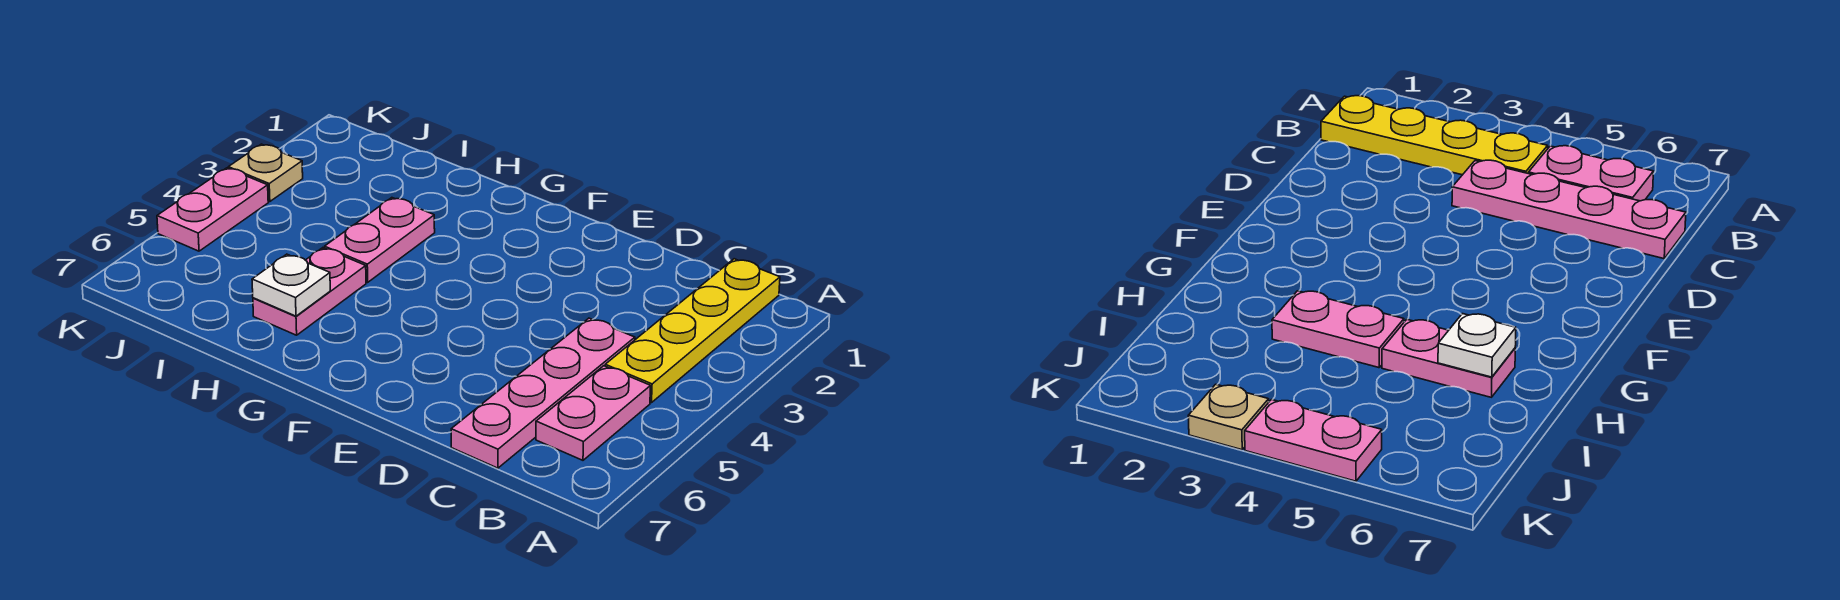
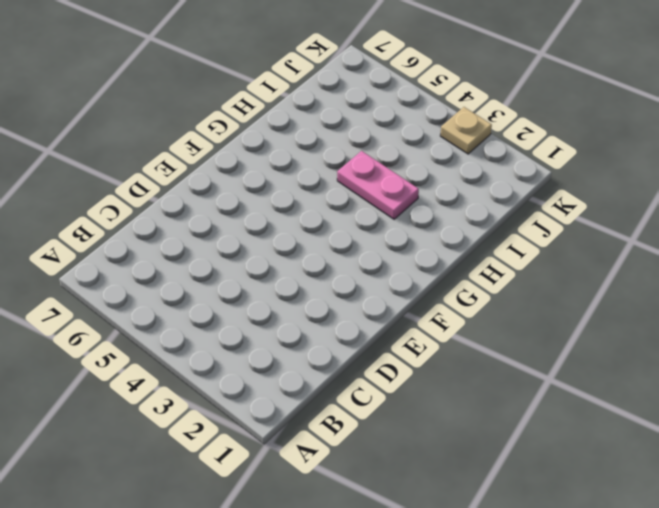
none -> yellow 1x4 plate [605,259,780,403]
none -> pink 1x2 plate [536,366,651,460]

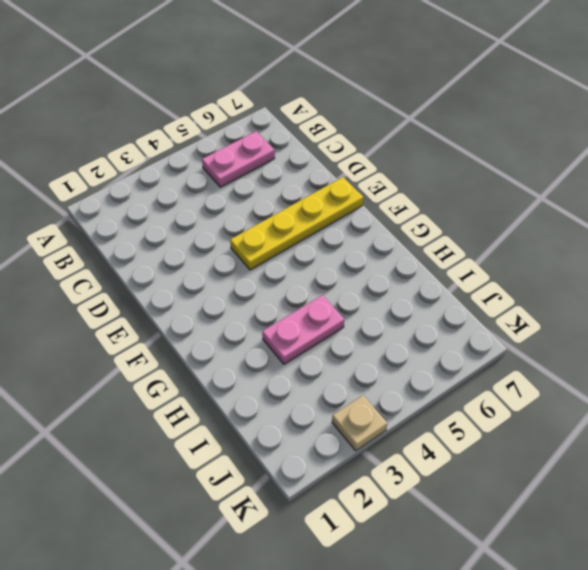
yellow 1x4 plate [230,177,363,270] -> yellow 1x4 plate moved to [605,259,780,403]
none -> pink 1x4 plate [451,318,635,468]
none -> pink 1x2 plate [253,248,366,335]

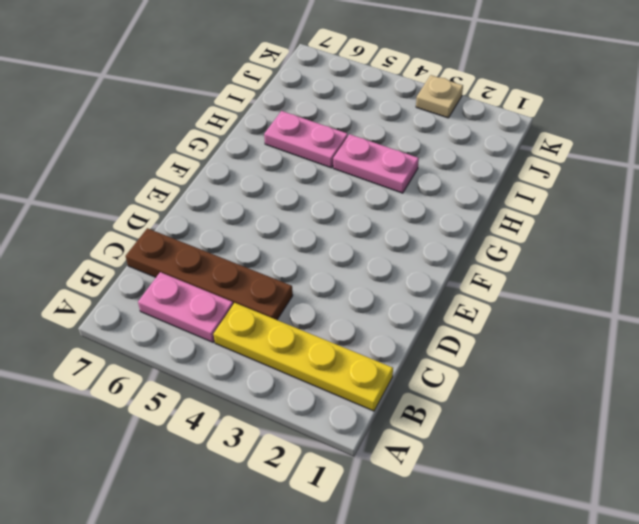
brown 1x4 plate [126,228,293,320] -> pink 1x4 plate [451,318,635,468]
none -> pink 1x2 plate [157,168,268,251]
none -> white 1x1 plate [252,254,330,316]

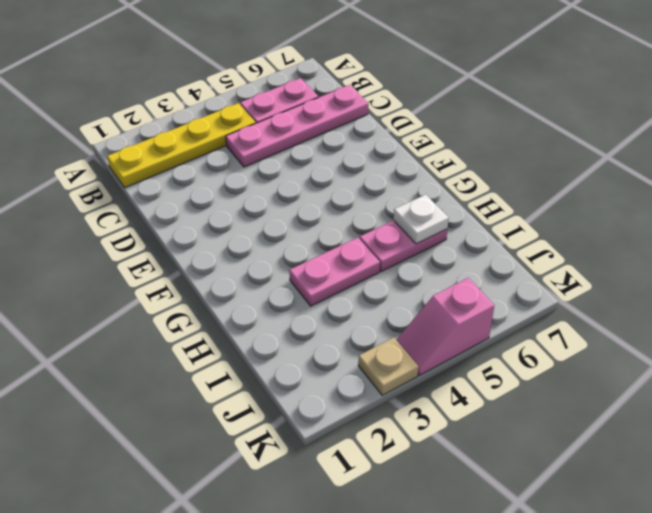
pink 1x2 slope [397,278,494,375] -> pink 1x2 plate [157,168,268,251]

